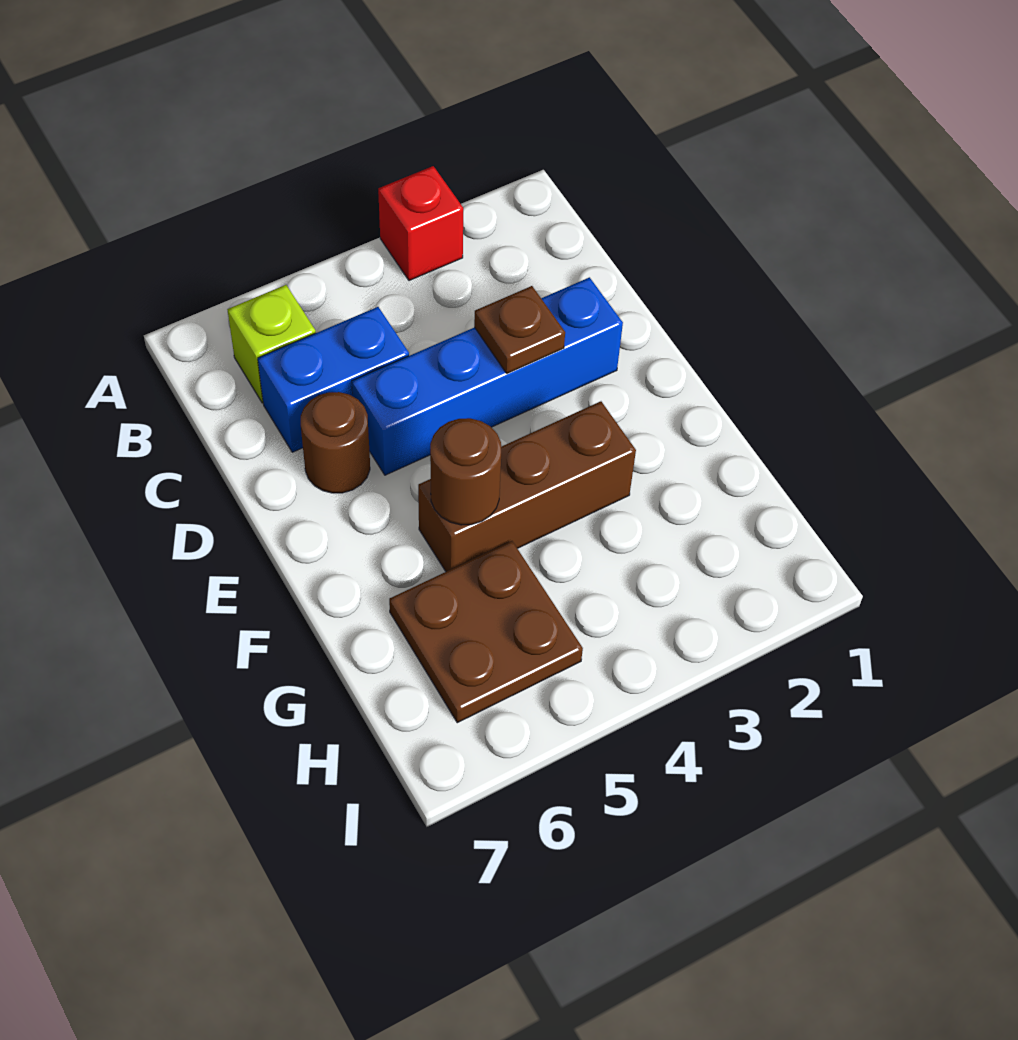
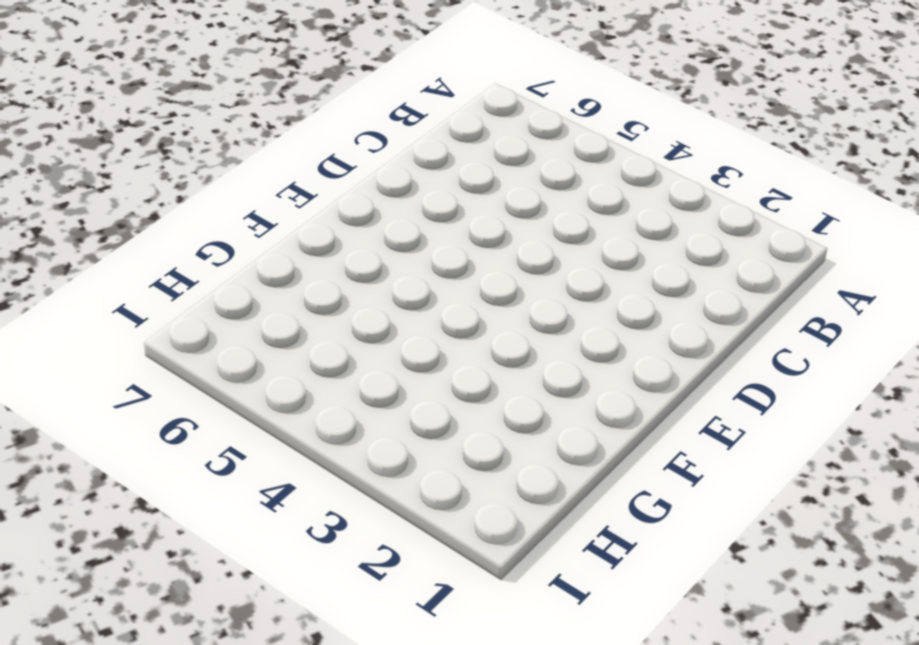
none -> red 1x1 brick [378,166,463,281]
none -> lime 1x1 brick [227,285,316,403]

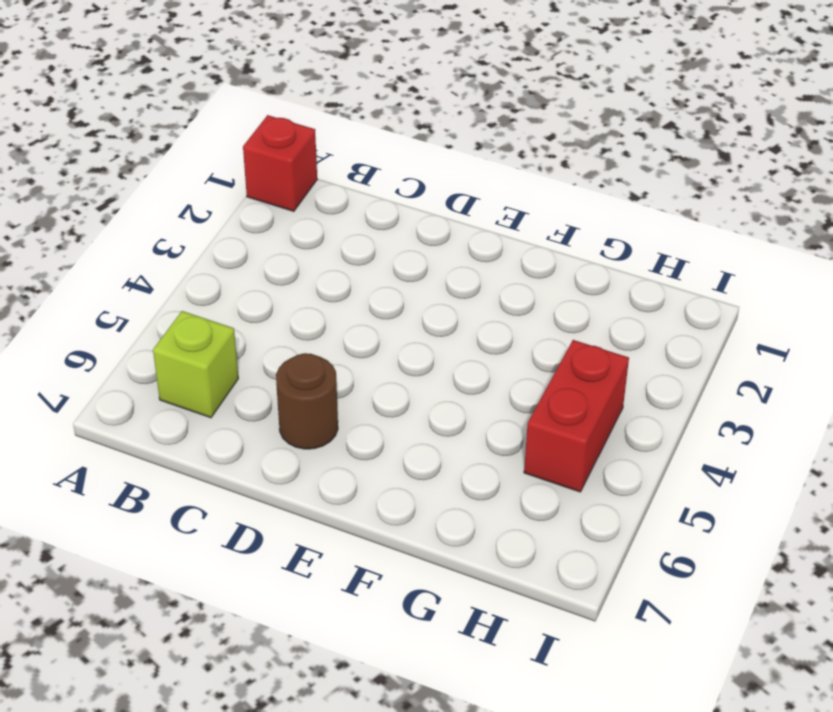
red 1x1 brick [243,115,317,211] -> red 1x1 brick moved to [378,166,463,281]
red 1x2 brick [524,340,629,492] -> brown 2x2 plate [389,541,583,723]
none -> blue 1x2 brick [258,307,409,452]
none -> blue 1x4 brick [352,277,623,475]

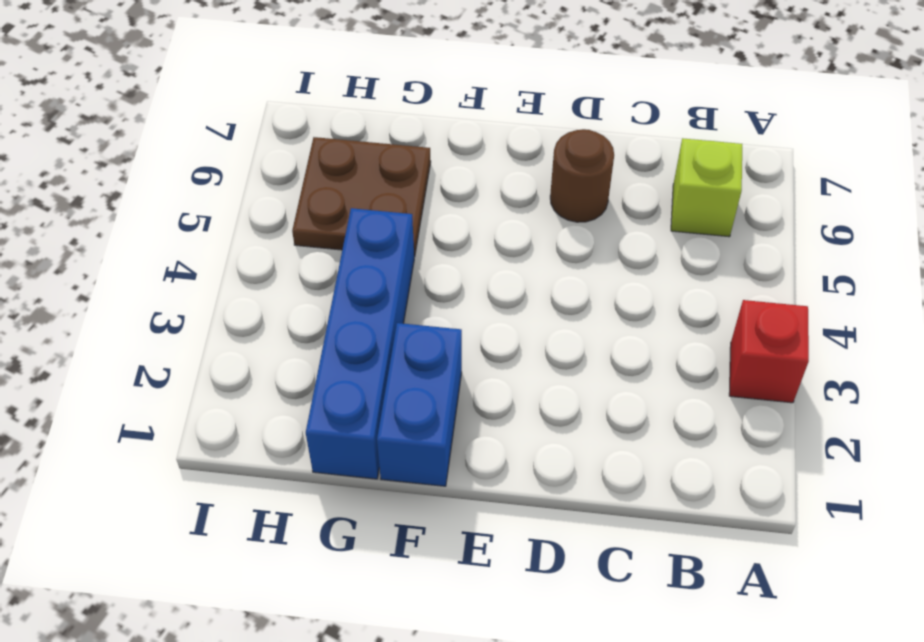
blue 1x2 brick [377,323,462,486] -> blue 1x2 brick moved to [258,307,409,452]
blue 1x4 brick [306,208,414,479] -> blue 1x4 brick moved to [352,277,623,475]
none -> brown 1x3 brick [418,401,636,572]
none -> brown 1x1 plate [474,286,565,373]

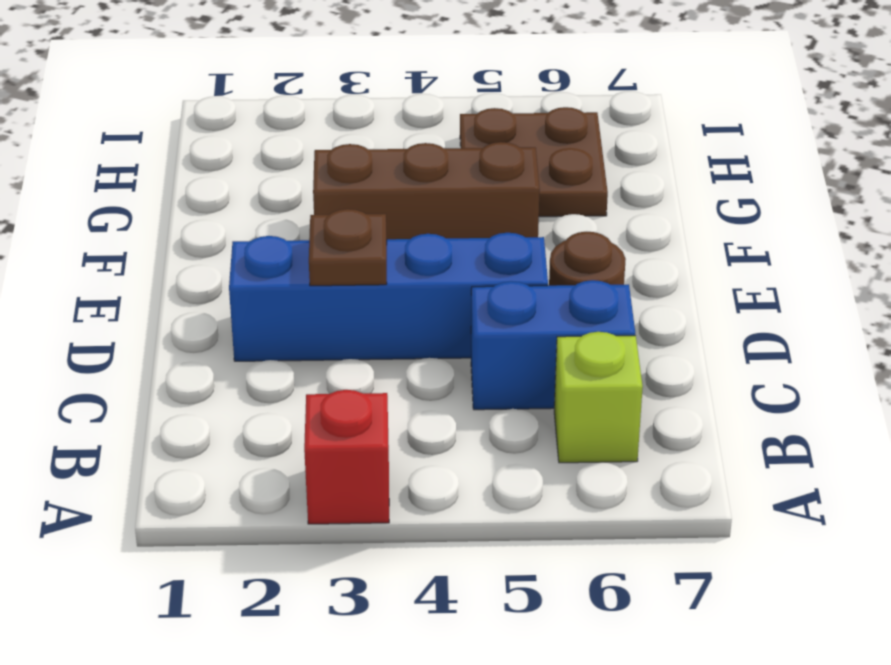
none -> brown 1x1 round brick [430,418,501,525]

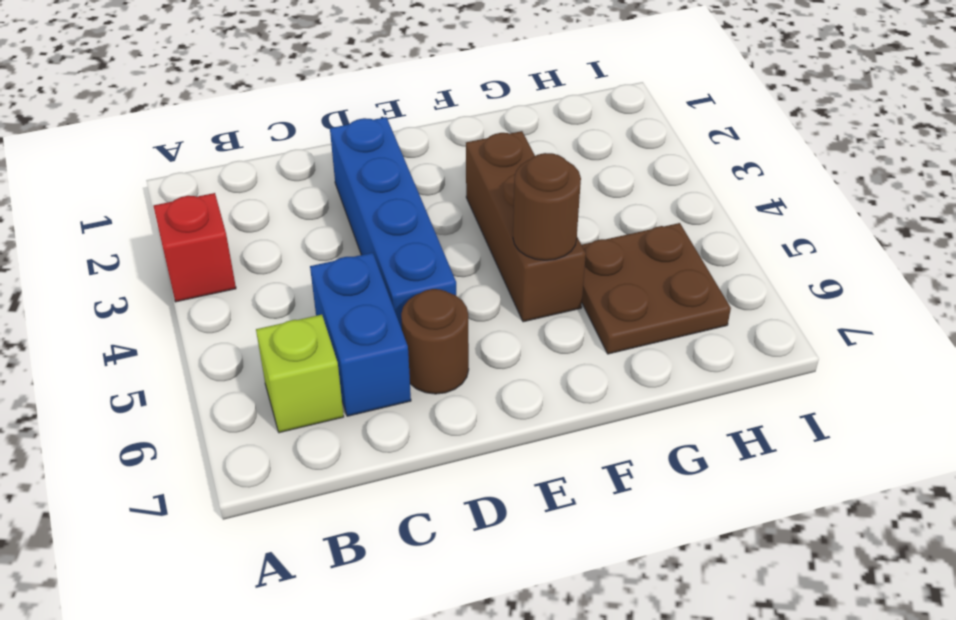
none -> brown 1x1 plate [474,286,565,373]

